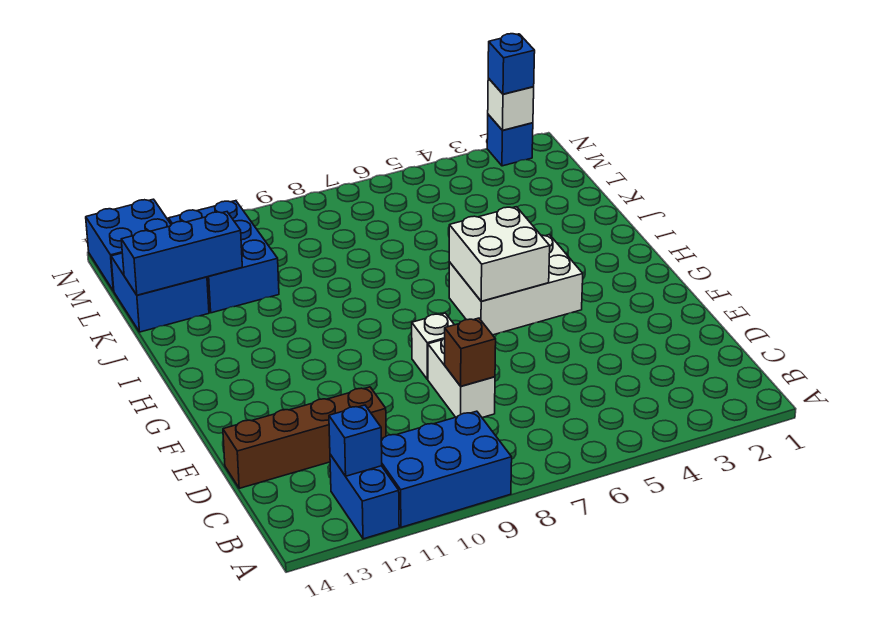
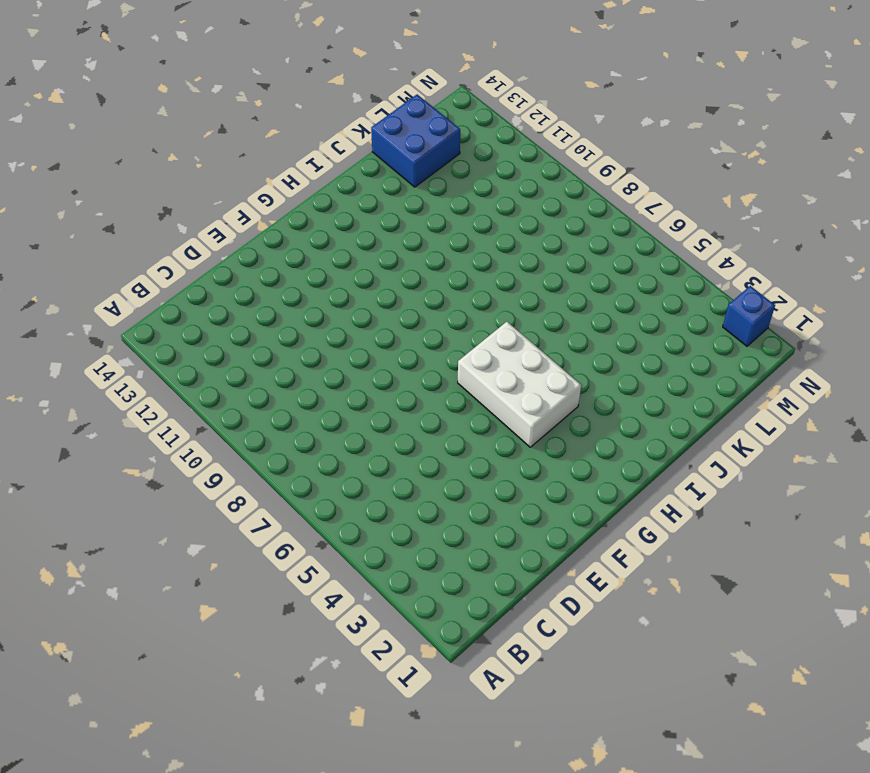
none -> blue 2x3 brick [381,411,512,527]
none -> blue 1x2 brick [330,454,399,539]
none -> white 1x2 brick [428,338,495,418]

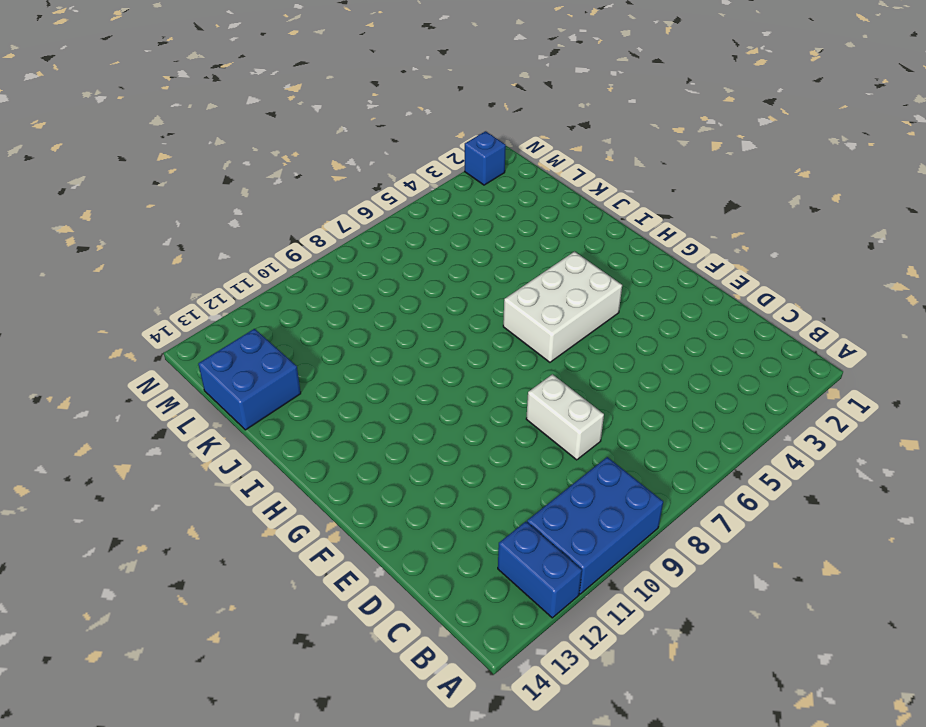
none -> brown 1x4 brick [223,387,386,488]
none -> white 1x1 brick [412,313,454,379]
none -> blue 2x3 brick [169,201,279,313]

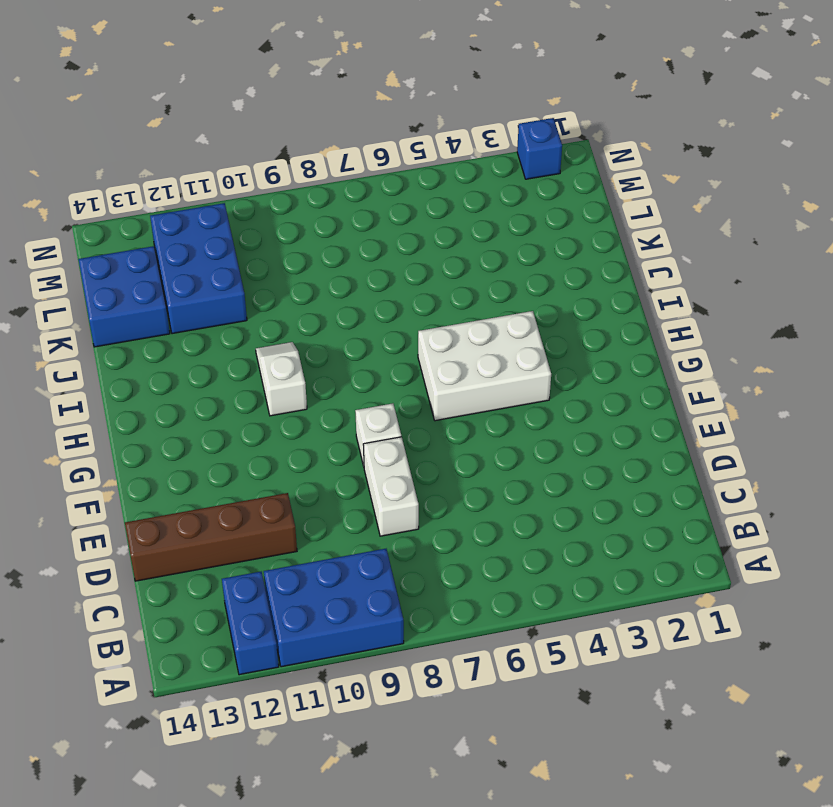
white 1x2 slope [256,342,307,416] -> none
none -> blue 2x2 brick [86,199,171,291]
none -> blue 1x1 brick [329,405,382,476]
none -> brown 1x1 brick [445,318,496,386]

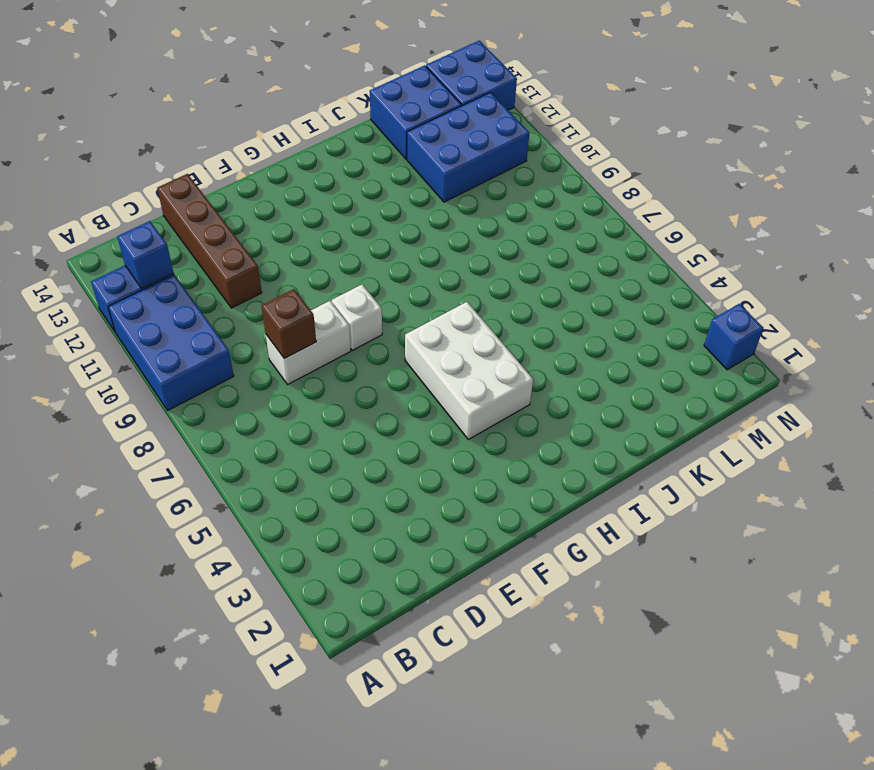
none -> white 2x2 brick [449,207,550,301]
none -> blue 1x3 brick [121,212,242,295]
none -> white 1x1 brick [488,78,534,130]

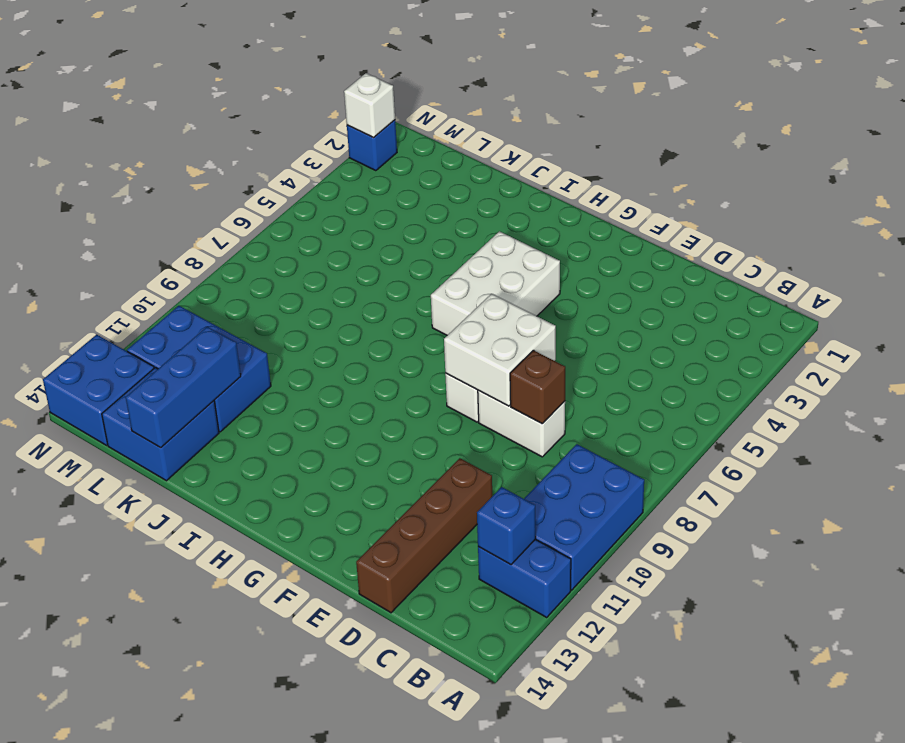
white 2x2 brick [444,294,556,406] -> white 2x2 brick moved to [449,207,550,301]
none -> blue 1x1 brick [488,34,535,94]

